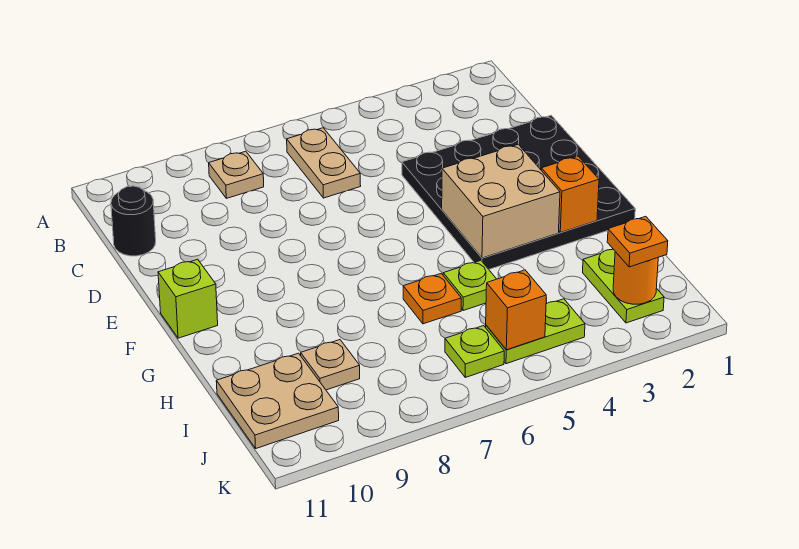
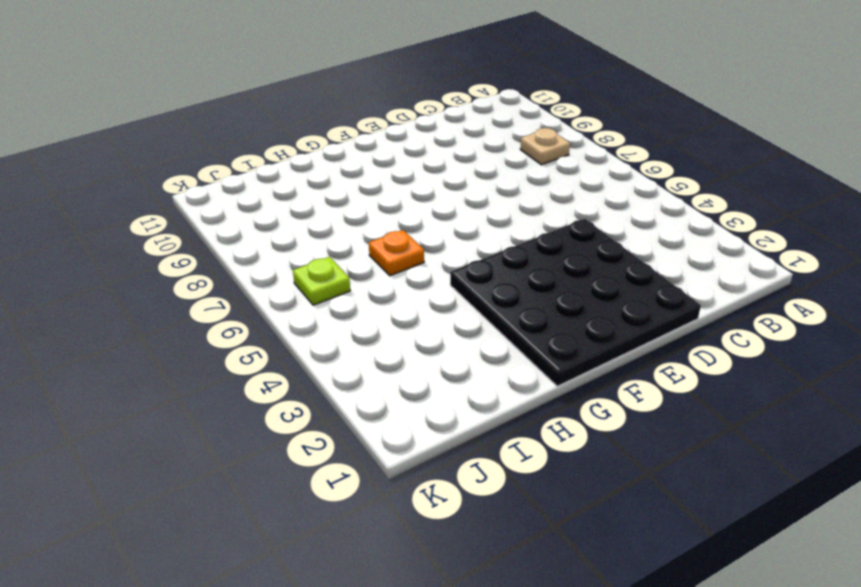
none -> tan 1x2 plate [287,128,361,198]
none -> black 1x1 round brick [111,186,156,256]
none -> lime 1x1 brick [158,259,218,338]

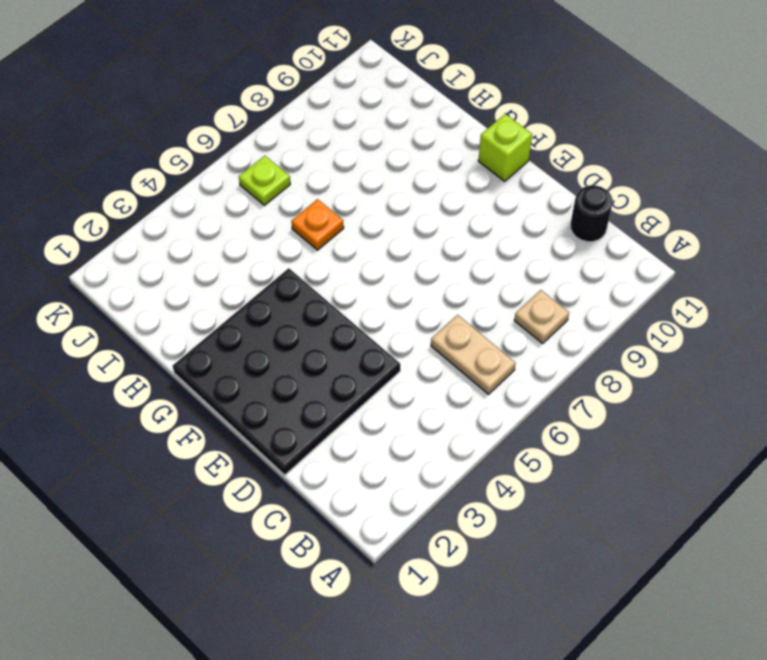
none -> lime 1x1 plate [443,261,496,311]
none -> lime 1x2 plate [583,249,664,323]
none -> tan 1x1 plate [301,340,360,390]

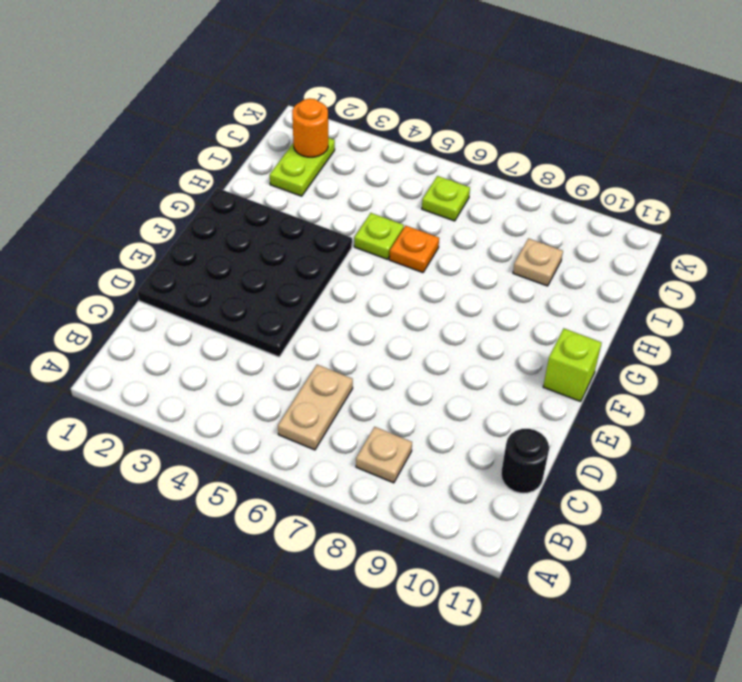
none -> tan 2x2 plate [216,353,339,448]
none -> lime 1x2 plate [486,299,585,364]
none -> tan 2x2 brick [442,145,560,258]

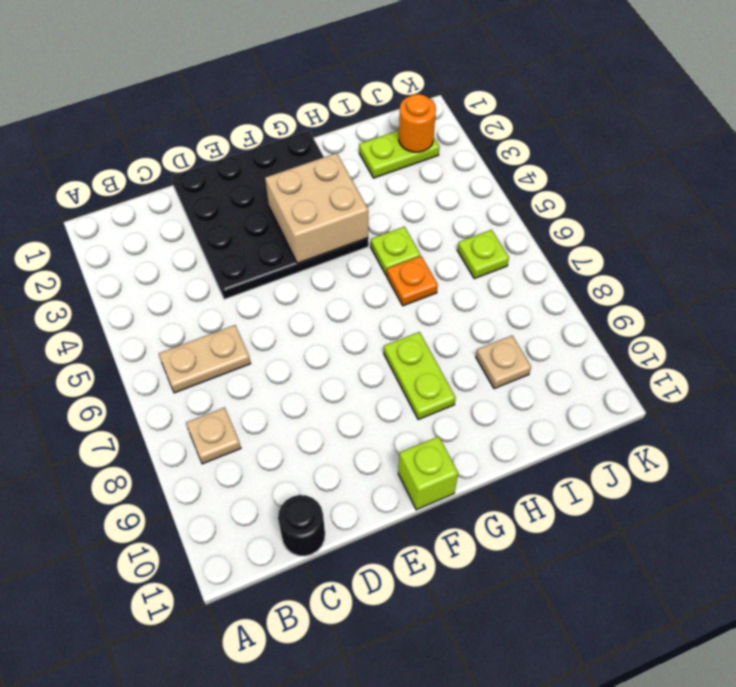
lime 1x2 plate [384,332,456,420] -> lime 1x2 plate moved to [486,299,585,364]
none -> tan 2x2 plate [216,353,339,448]
none -> orange 1x1 brick [541,156,599,232]
none -> orange 1x1 brick [486,270,546,350]

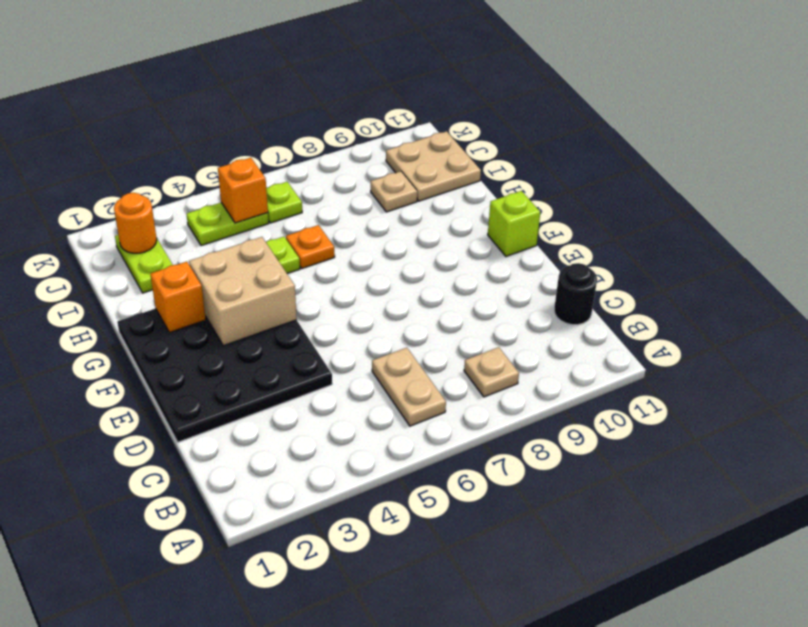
none -> orange 1x1 plate [607,216,668,267]

